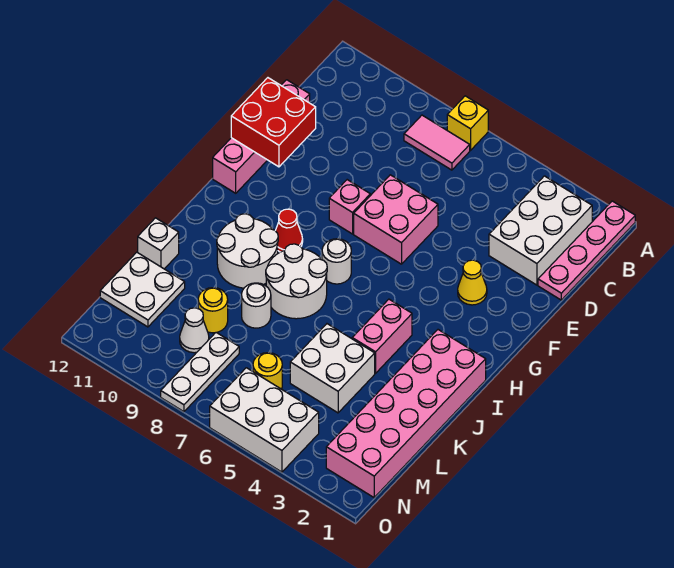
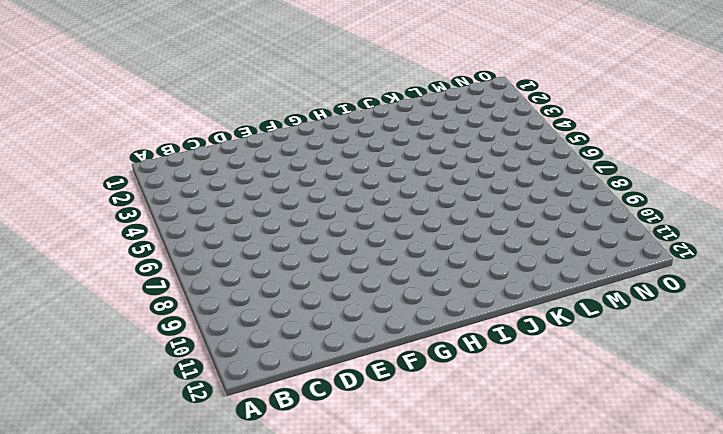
none -> pink 1x4 plate [538,201,635,300]
none -> yellow 1x1 brick [447,96,488,150]
none -> white 2x3 brick [489,176,592,285]

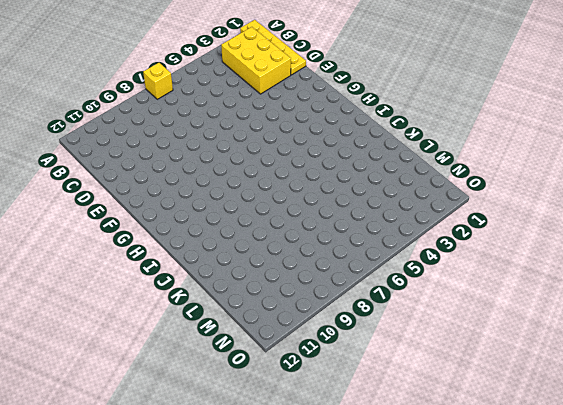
yellow 1x4 plate [240,20,306,75] -> pink 1x4 plate [538,201,635,300]
yellow 2x3 brick [221,27,291,94] -> white 2x3 brick [489,176,592,285]
none -> pink 1x2 tile [404,115,470,170]
none -> pink 1x4 brick [213,80,310,193]
none -> pink 2x2 brick [354,175,438,264]

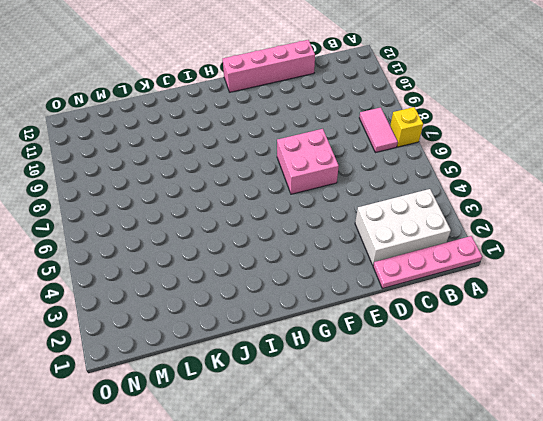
none -> yellow 1x1 cone [458,260,487,305]
none -> pink 1x1 brick [329,180,370,234]
none -> white 1x1 round brick [322,239,351,284]

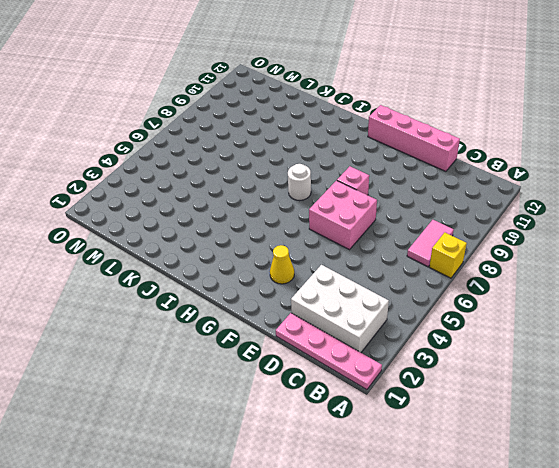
none -> red 1x1 cone [275,209,303,252]
none -> pink 2x6 brick [326,330,486,498]
none -> pink 1x2 brick [352,299,412,373]

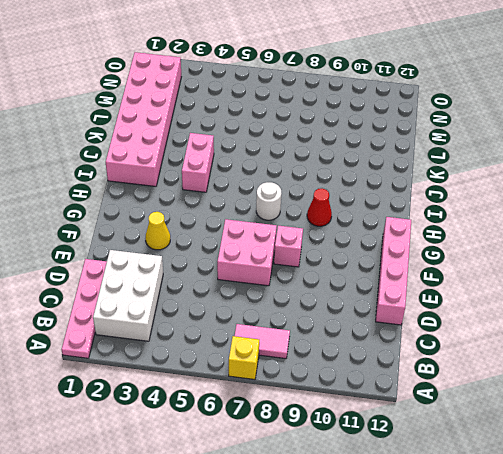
none -> white 2x2 round brick [266,244,327,319]
none -> white 2x2 round brick [217,214,278,288]
none -> white 2x2 brick [290,324,375,413]

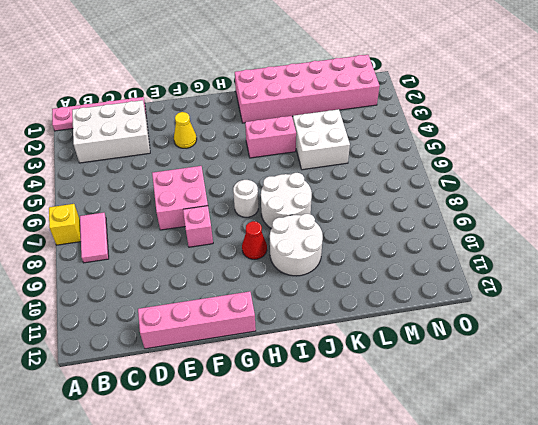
none -> white 1x1 round brick [242,283,271,328]
none -> white 1x1 brick [138,218,179,269]
none -> yellow 1x1 round brick [198,288,228,333]

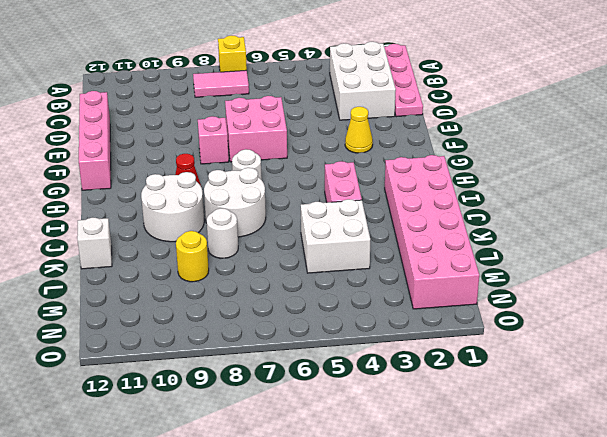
none -> white 2x2 plate [100,252,185,327]
none -> yellow 1x1 round brick [253,353,282,389]
none -> white 1x3 plate [161,332,239,412]

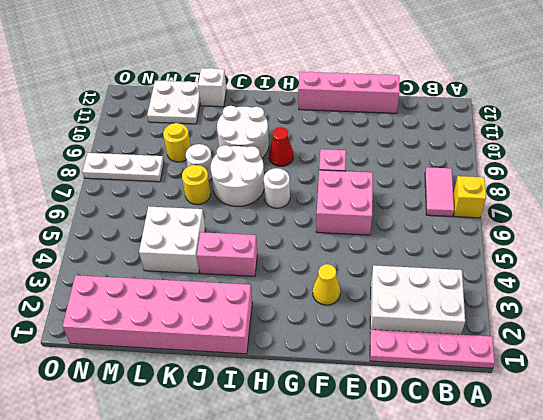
yellow 1x1 round brick [182,165,211,205] -> yellow 1x1 round brick moved to [253,353,282,389]
none -> white 1x1 cone [180,308,209,353]
none -> white 2x3 brick [210,368,319,472]
none -> red 2x2 brick [231,78,316,167]

